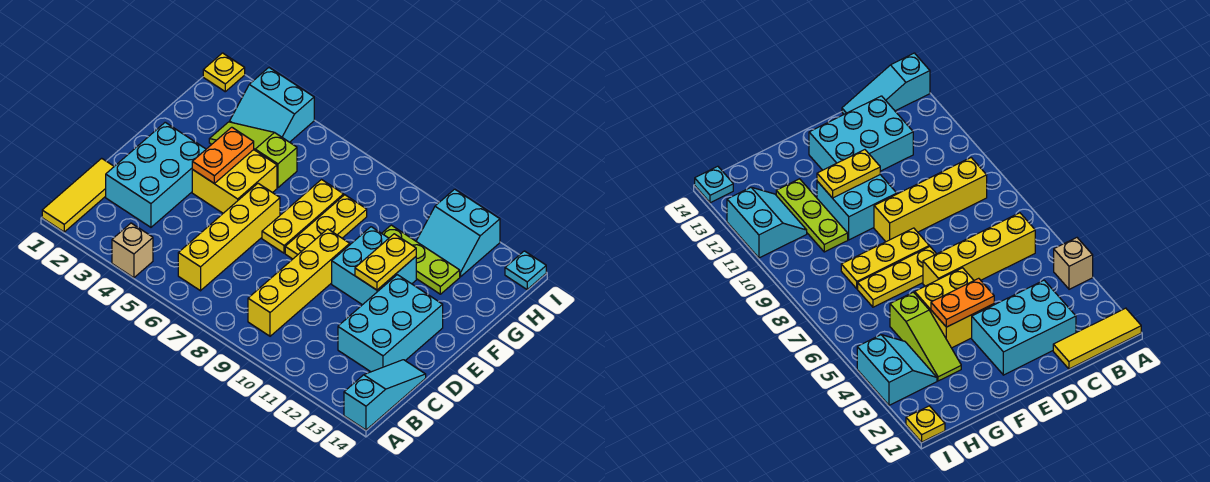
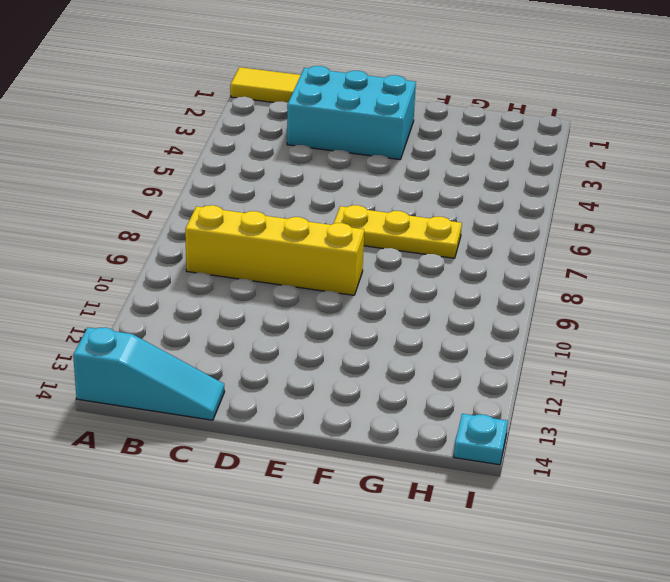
none -> tan 1x1 brick [112,223,153,278]
none -> yellow 1x4 brick [178,183,280,291]
none -> cyan 2x3 brick [338,275,443,372]

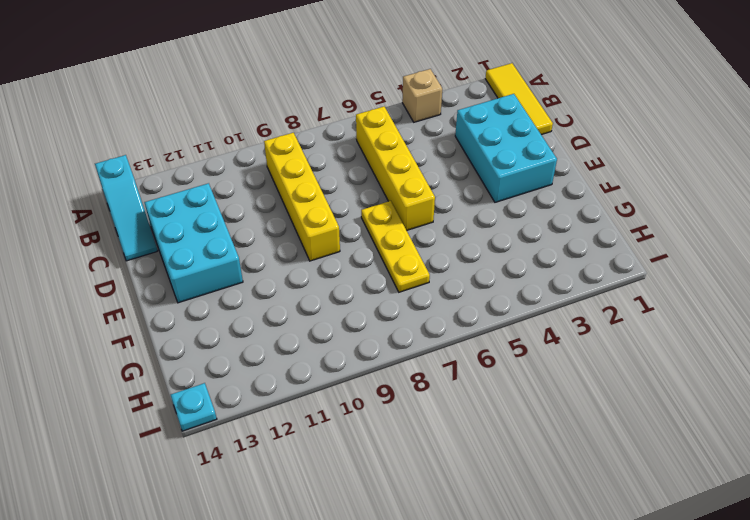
none -> yellow 2x2 brick [192,150,277,213]
none -> yellow 1x3 plate [285,195,367,259]
none -> cyan 2x2 brick [332,227,416,305]

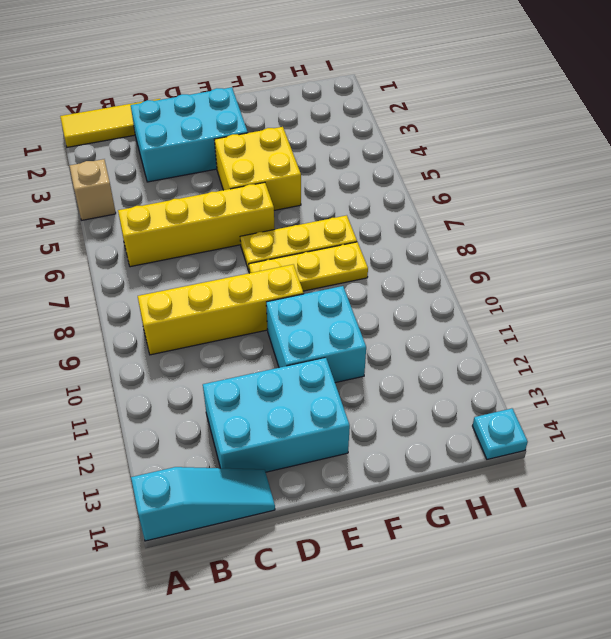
none -> lime 1x3 slope [209,122,297,188]
none -> lime 1x3 plate [382,225,460,294]
none -> cyan 2x2 slope [230,68,314,142]

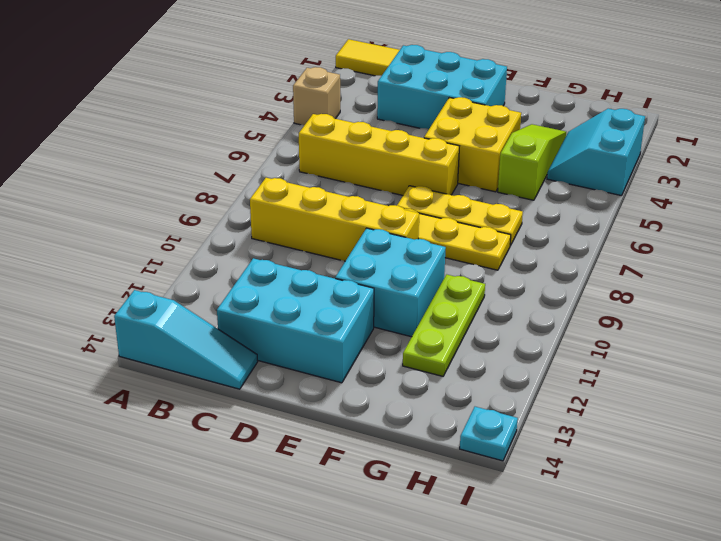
none -> cyan 2x2 slope [416,189,500,277]
none -> yellow 1x1 plate [203,53,245,92]
none -> orange 1x2 plate [192,127,254,183]

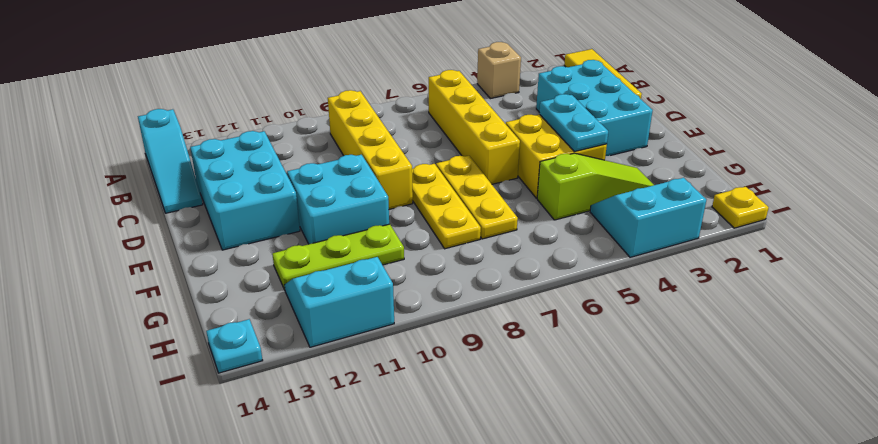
cyan 1x2 plate [539,94,608,152] -> orange 1x2 plate [192,127,254,183]
none -> yellow 1x2 plate [355,234,416,290]

